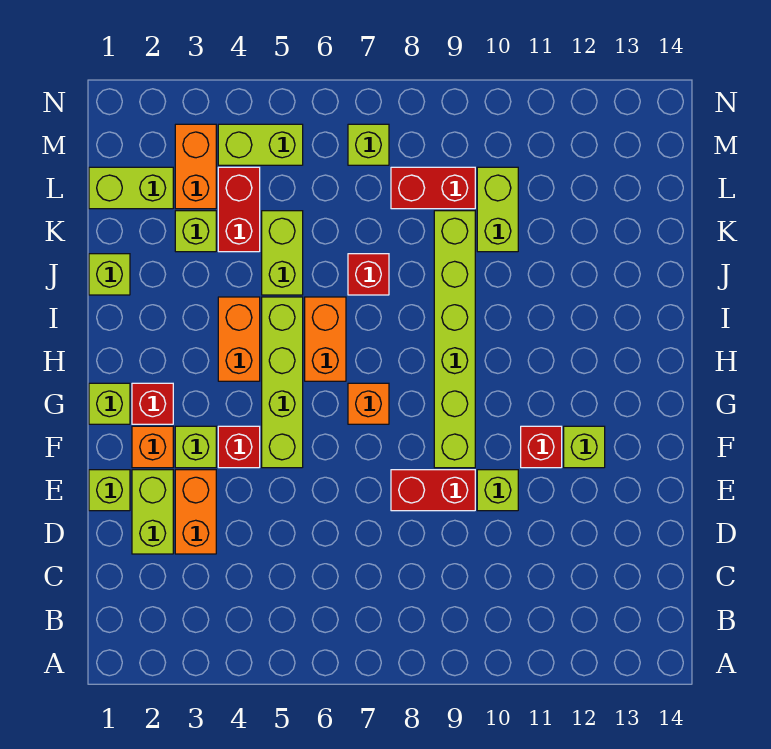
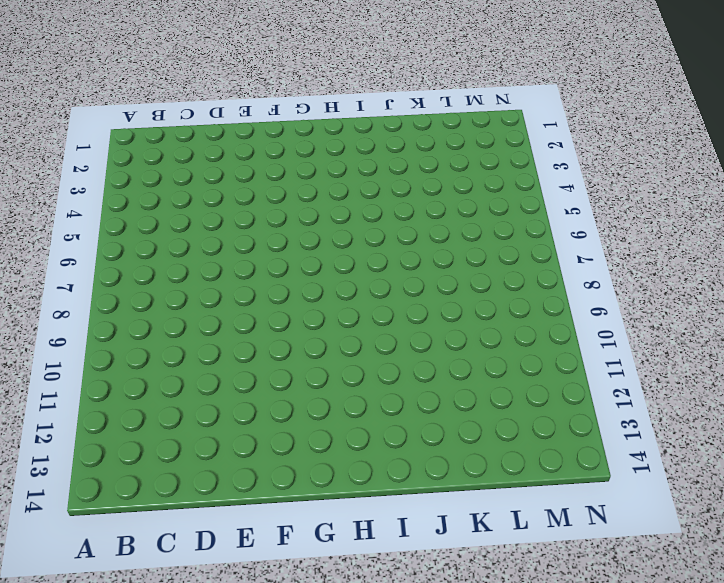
none -> lime 1x2 brick [132,470,173,554]
none -> orange 1x2 brick [175,470,216,554]
none -> lime 1x1 brick [89,470,130,511]

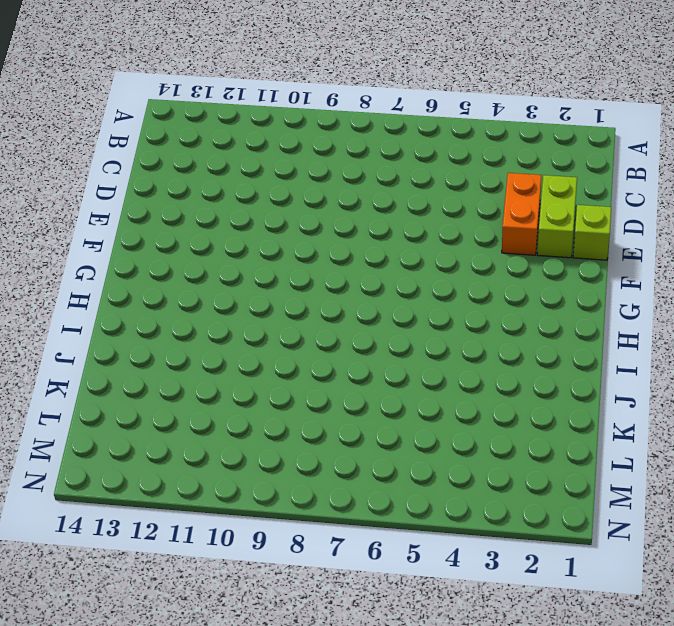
none -> red 1x2 brick [391,470,475,511]
none -> lime 1x1 brick [477,470,518,511]
none -> orange 1x1 brick [132,426,173,468]

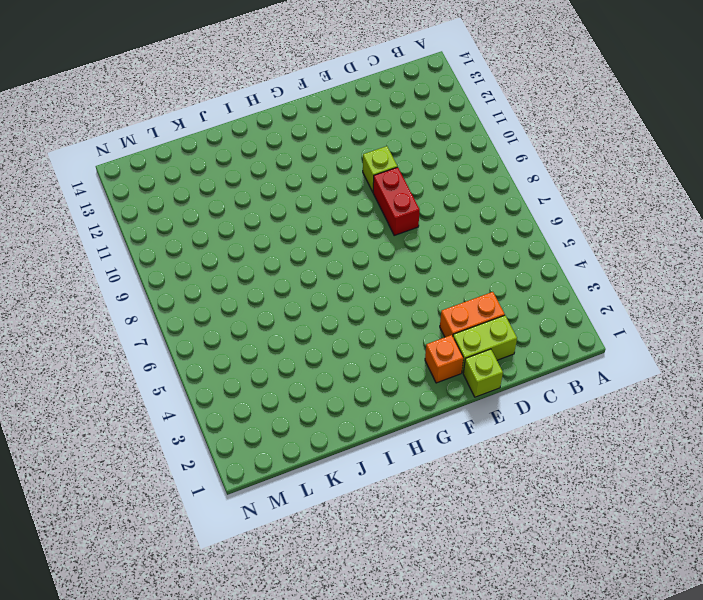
none -> lime 1x1 brick [175,426,216,468]
none -> red 1x1 brick [218,426,260,468]
none -> lime 1x4 brick [262,297,303,468]

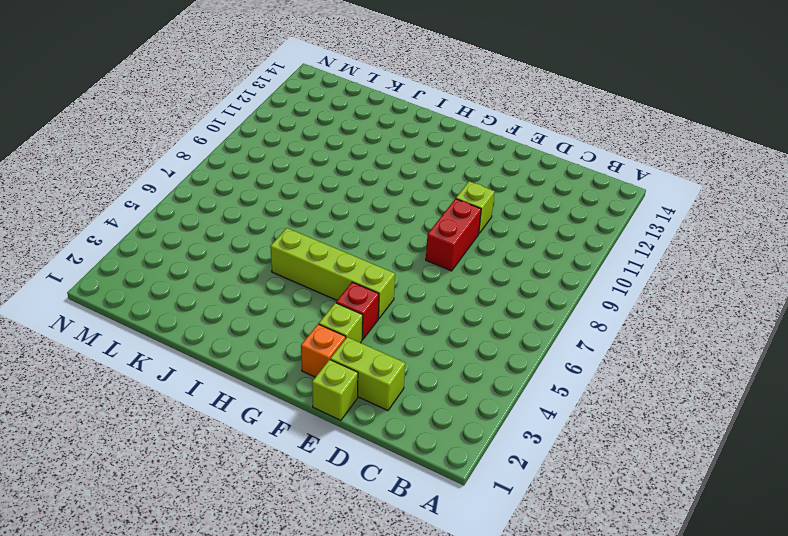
none -> orange 1x2 brick [175,470,216,554]
none -> lime 1x6 brick [434,211,475,468]
none -> red 1x1 brick [521,426,562,468]

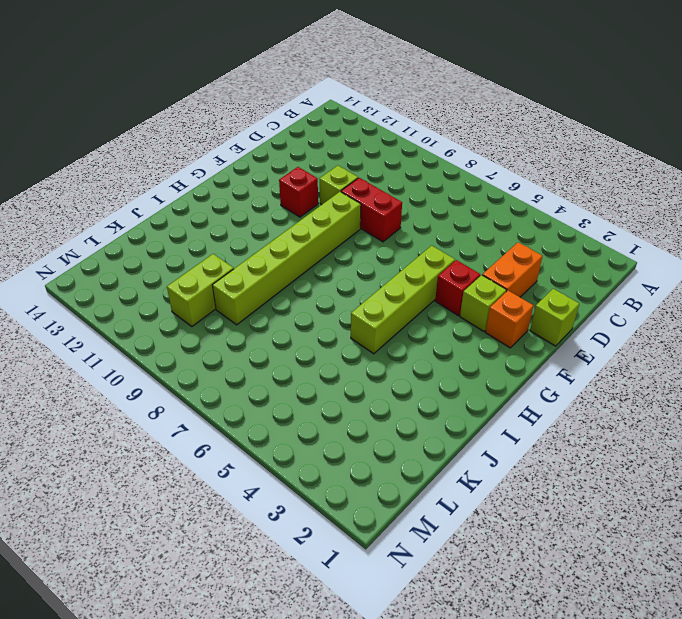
none -> lime 1x2 brick [132,470,173,554]
none -> lime 1x1 brick [564,426,605,468]
none -> lime 1x1 brick [89,383,130,424]

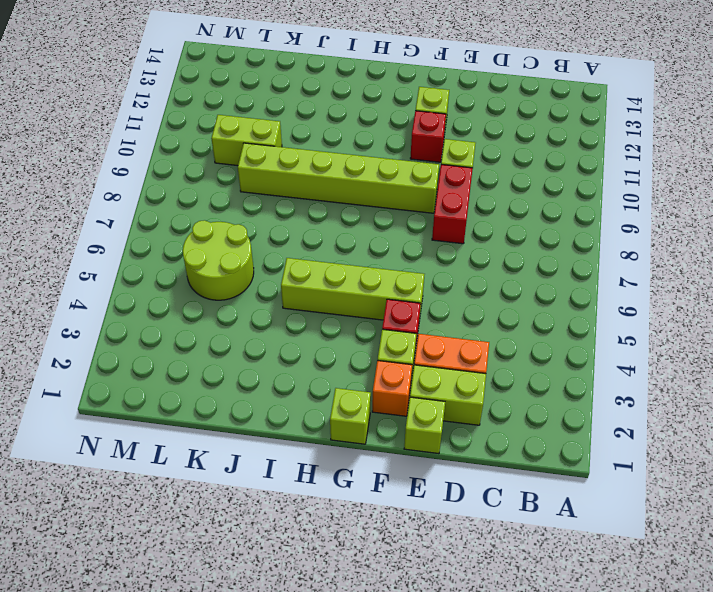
lime 2x2 round brick [183,220,254,300] -> lime 1x2 brick [262,211,303,295]
none -> red 1x1 brick [132,383,173,424]
none -> orange 1x1 brick [348,383,389,424]
none -> orange 1x2 brick [218,297,260,381]

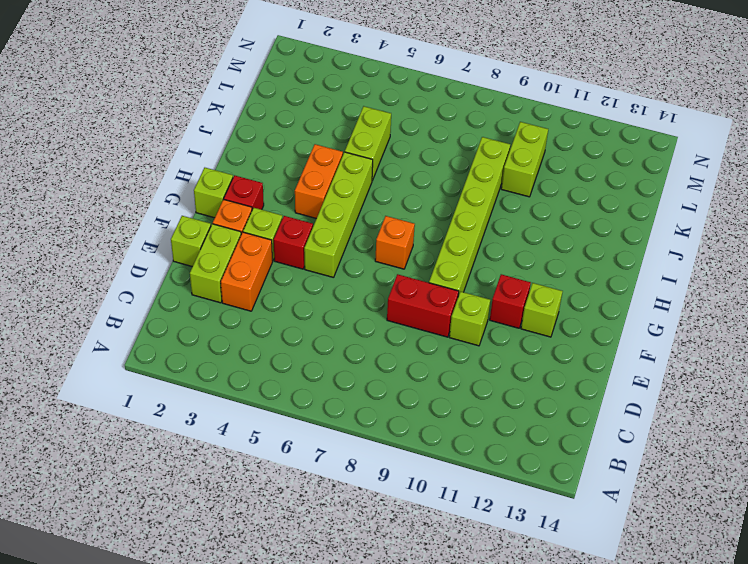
none -> orange 1x2 brick [305,297,346,381]
none -> lime 1x1 brick [89,254,130,295]
none -> red 1x1 brick [348,254,389,295]

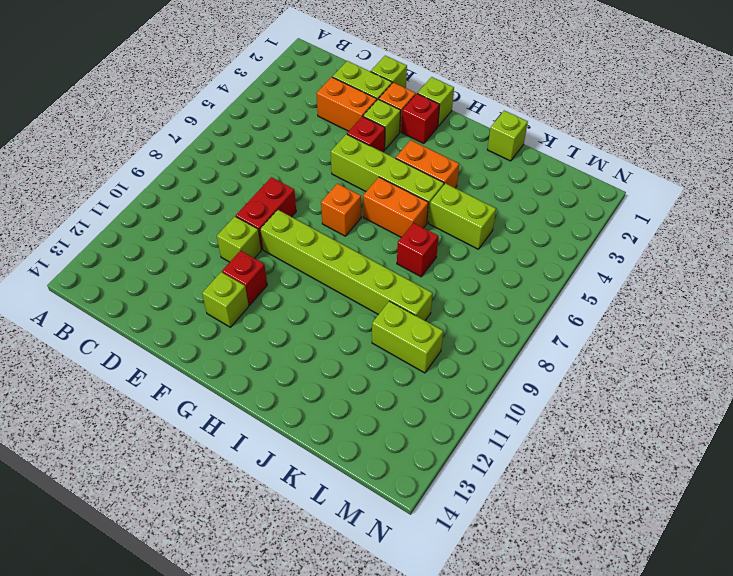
none -> lime 1x1 brick [175,211,216,252]
none -> red 1x2 brick [218,167,260,252]
none -> lime 1x2 brick [89,167,173,209]

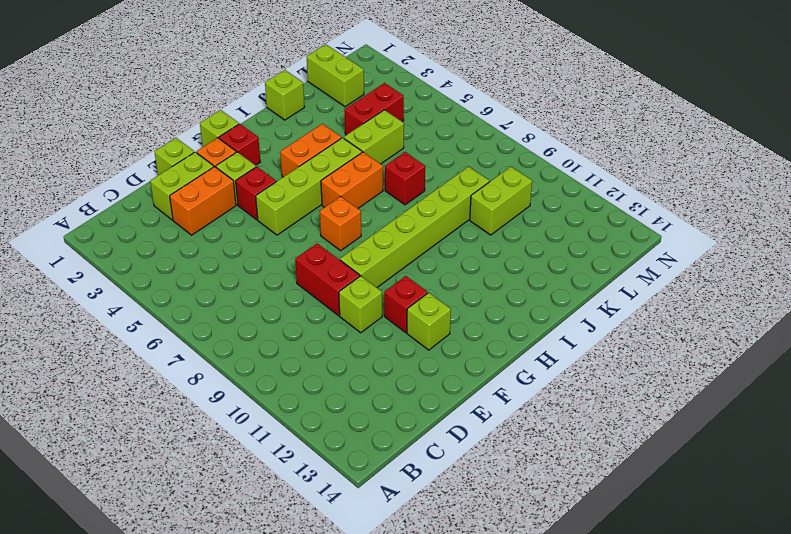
none -> lime 1x1 brick [175,211,216,252]
none -> orange 1x2 brick [175,124,216,209]
none -> red 1x2 brick [391,167,475,209]

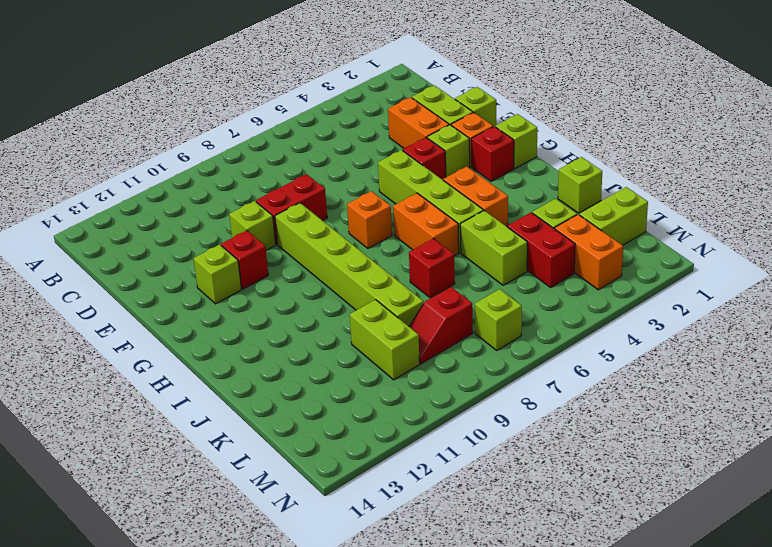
red 1x2 slope [409,287,473,364] -> red 1x2 brick [391,167,475,209]
none -> lime 1x2 brick [218,124,303,165]

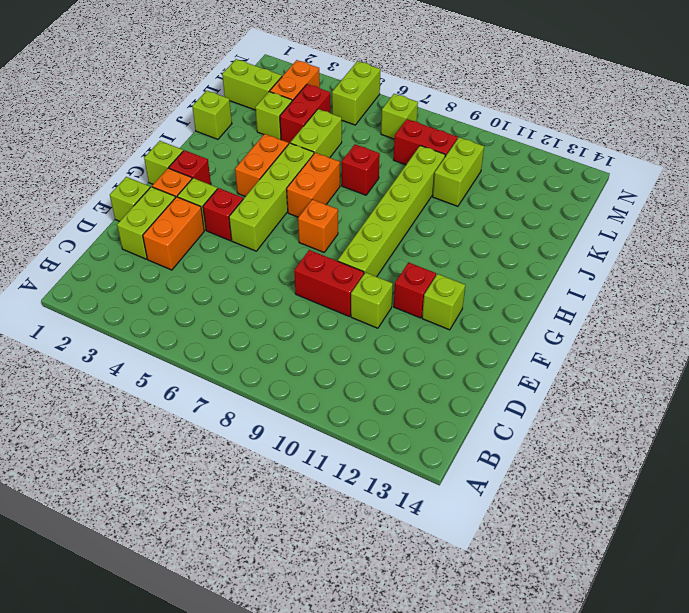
lime 1x2 brick [332,61,380,125] -> lime 1x2 brick turned to [218,124,303,165]

